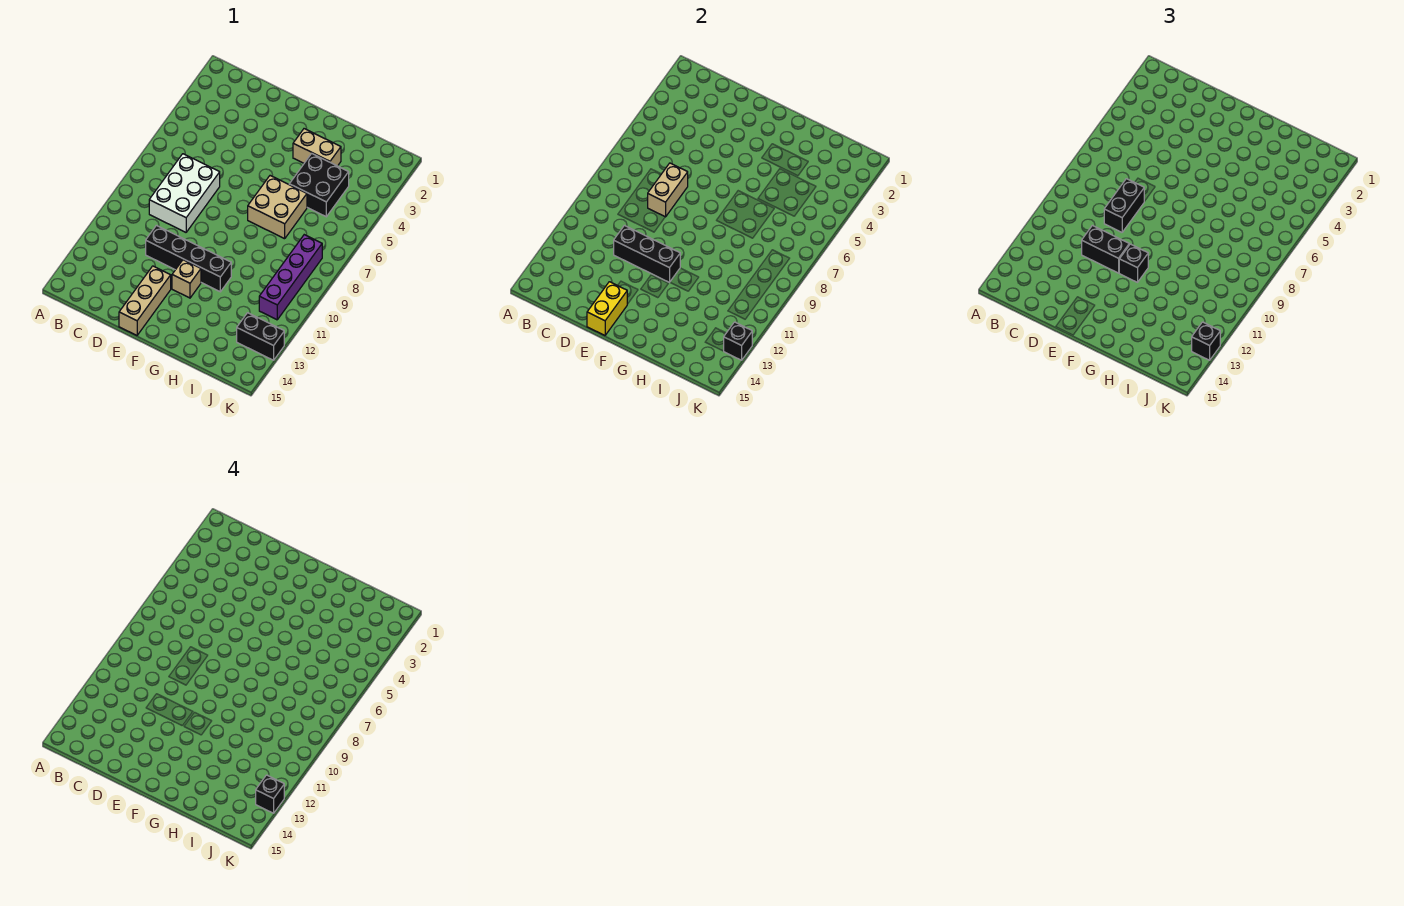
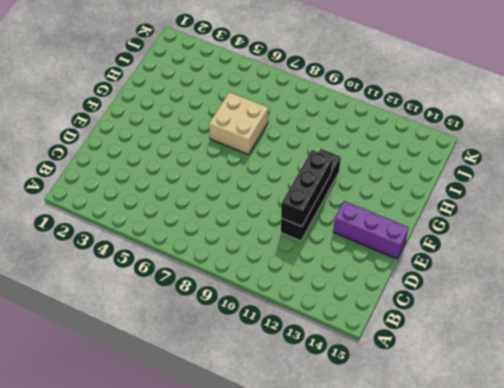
purple 1x3 brick [333,201,409,259] -> tan 1x3 brick [119,266,171,335]
none -> white 2x3 brick [149,154,220,232]
none -> tan 1x1 brick [172,260,201,298]
none -> tan 1x2 brick [293,129,341,166]

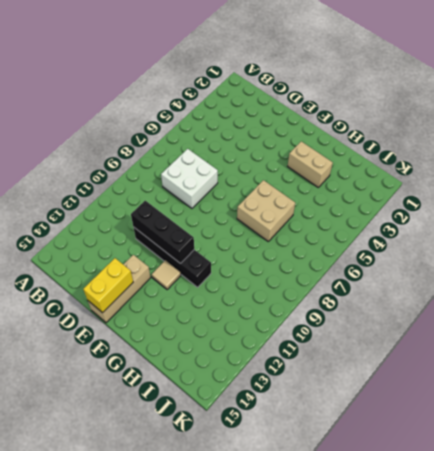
white 2x2 brick [161,149,218,208] -> white 2x3 brick [149,154,220,232]
tan 1x1 tile [152,260,181,290] -> tan 1x1 brick [172,260,201,298]
none -> black 2x2 brick [289,154,349,217]
none -> purple 1x4 brick [259,235,322,320]
none -> black 1x2 brick [237,313,284,360]

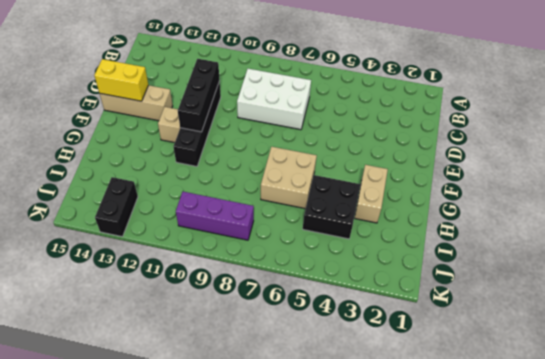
purple 1x3 brick [176,192,254,240] -> purple 1x4 brick [259,235,322,320]
none -> tan 1x2 brick [648,163,688,217]
none -> black 1x1 brick [724,322,752,360]
none -> black 1x2 brick [1104,179,1144,232]

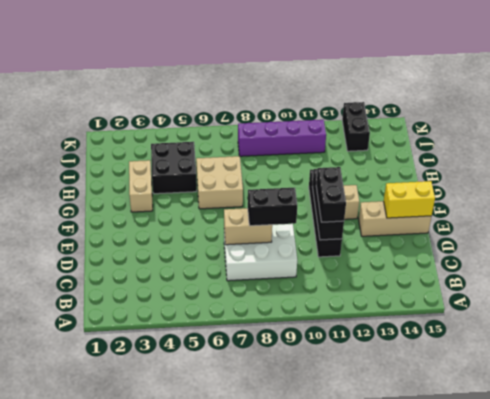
none -> black 1x1 brick [724,322,752,360]
none -> black 1x1 brick [1119,244,1148,282]
none -> black 1x1 brick [1192,322,1220,360]

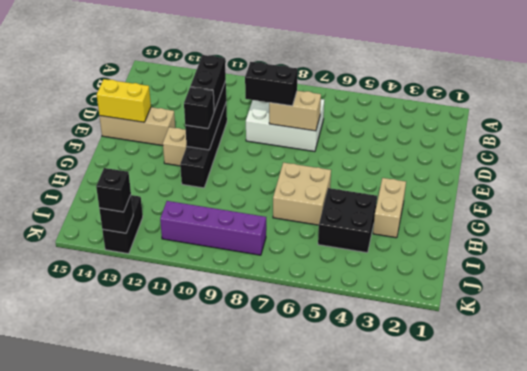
none -> black 1x1 brick [256,775,284,813]

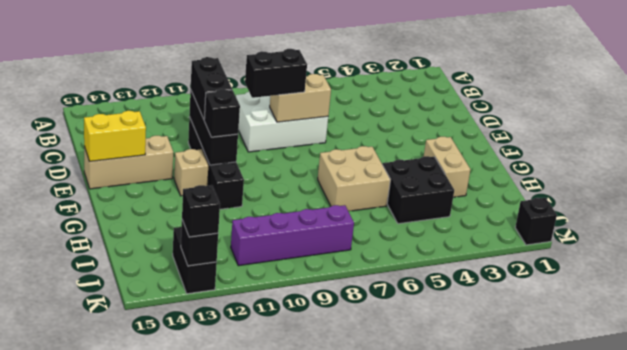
black 1x1 brick [515,198,557,245] -> black 1x1 brick moved to [256,775,284,813]

